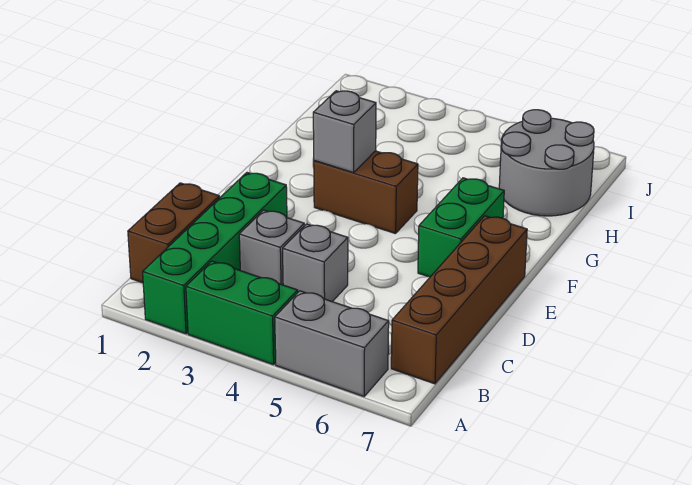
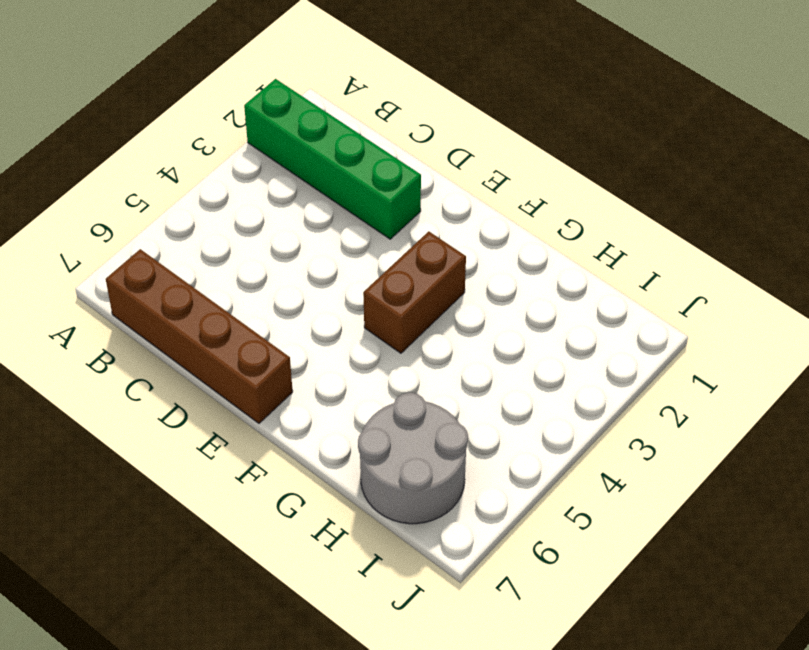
none -> green 1x2 brick [186,261,298,365]
none -> grey 1x2 brick [275,291,389,397]

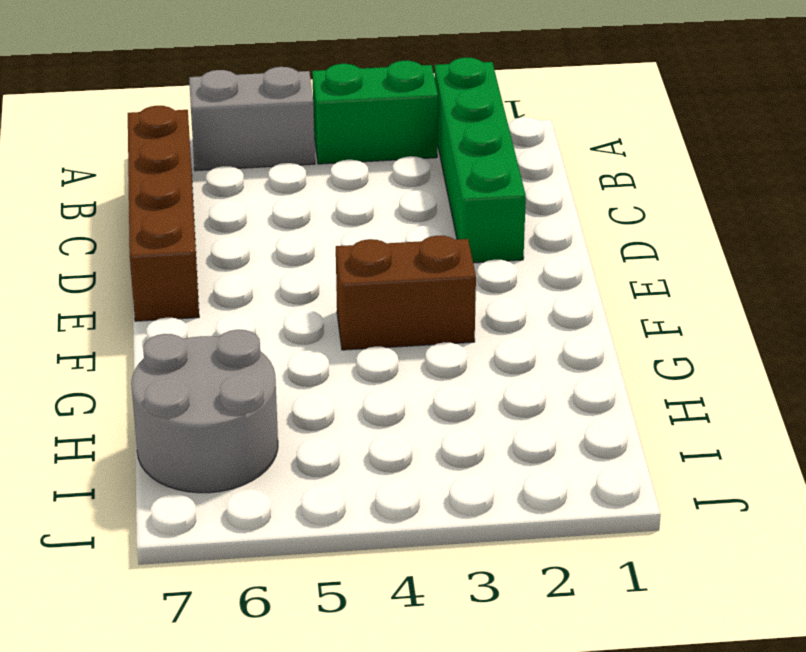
none -> brown 1x2 brick [128,183,220,283]
none -> grey 1x1 brick [239,210,304,285]

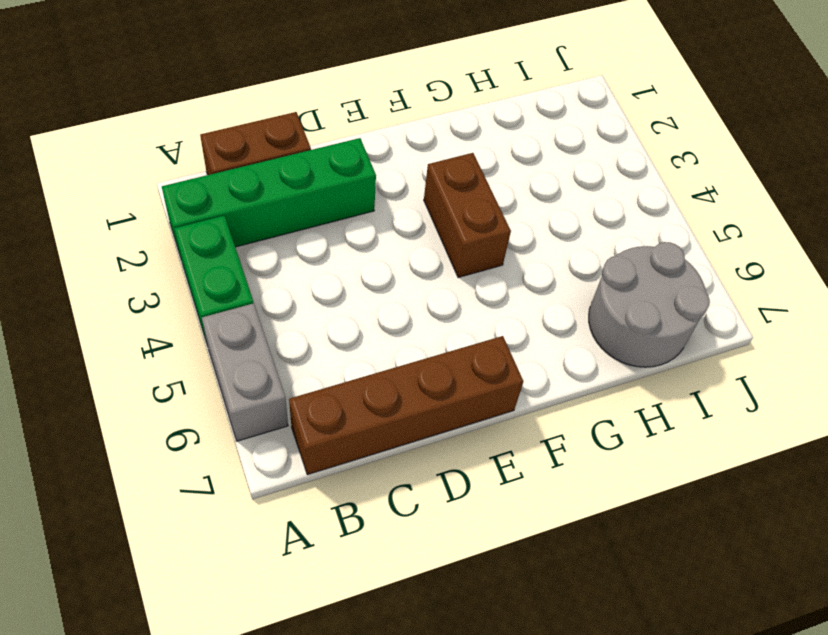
none -> grey 1x1 brick [239,210,304,285]
none -> grey 1x1 brick [283,224,348,302]

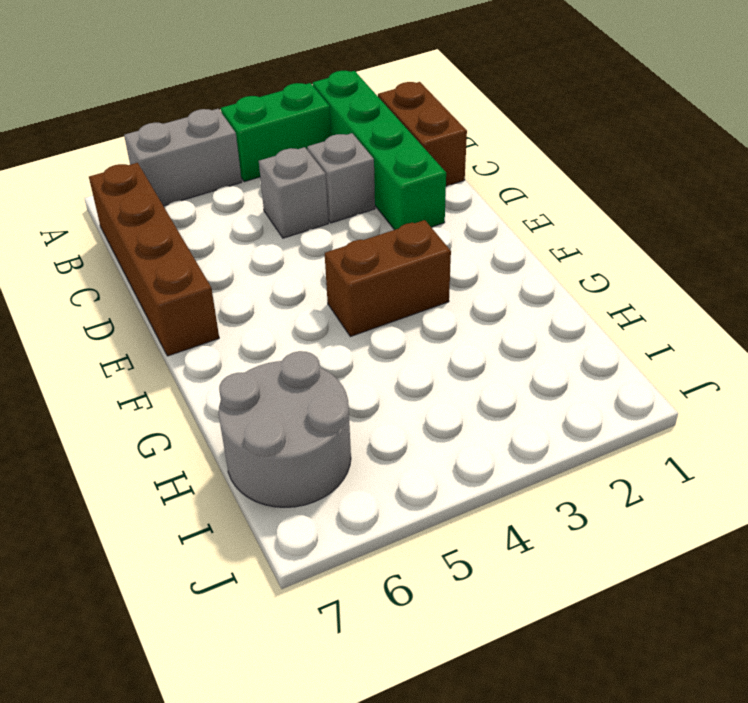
none -> green 1x2 brick [418,178,504,277]
none -> grey 1x1 brick [313,91,376,173]

